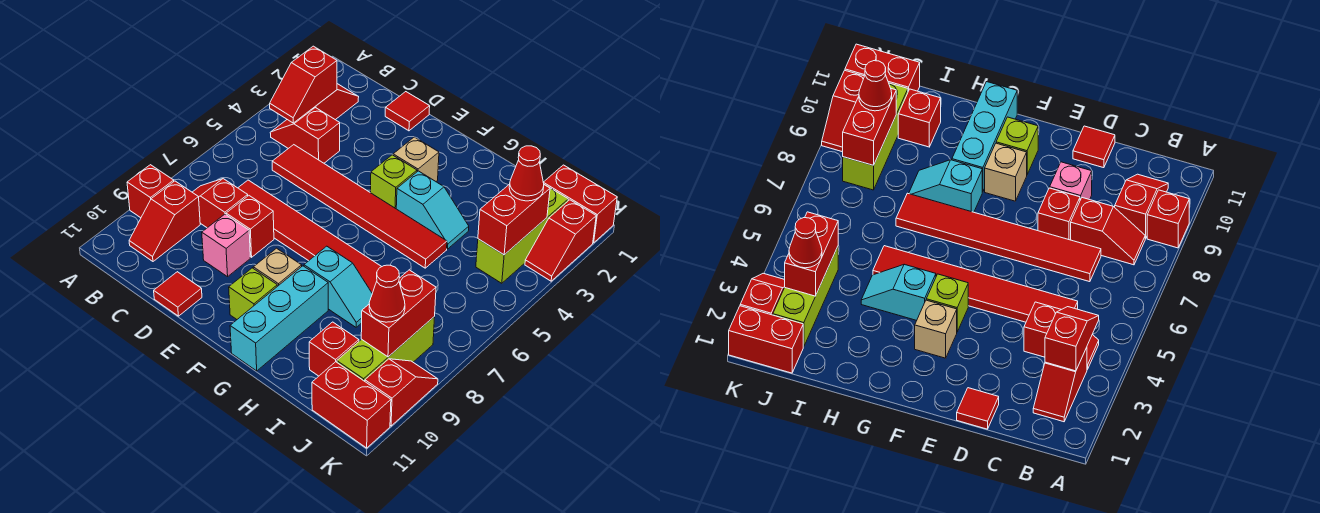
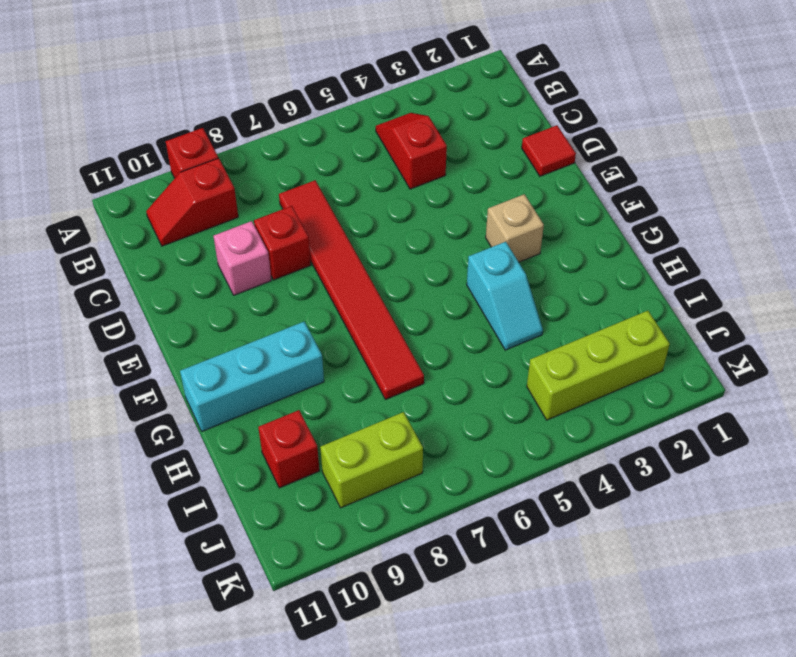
lime 1x2 brick [320,412,423,508] -> lime 1x3 brick [337,317,435,381]
none -> red 1x2 slope [314,84,359,120]
none -> red 1x2 slope [192,179,248,228]
none -> red 1x6 tile [272,145,447,268]
none -> red 1x1 tile [154,272,202,316]

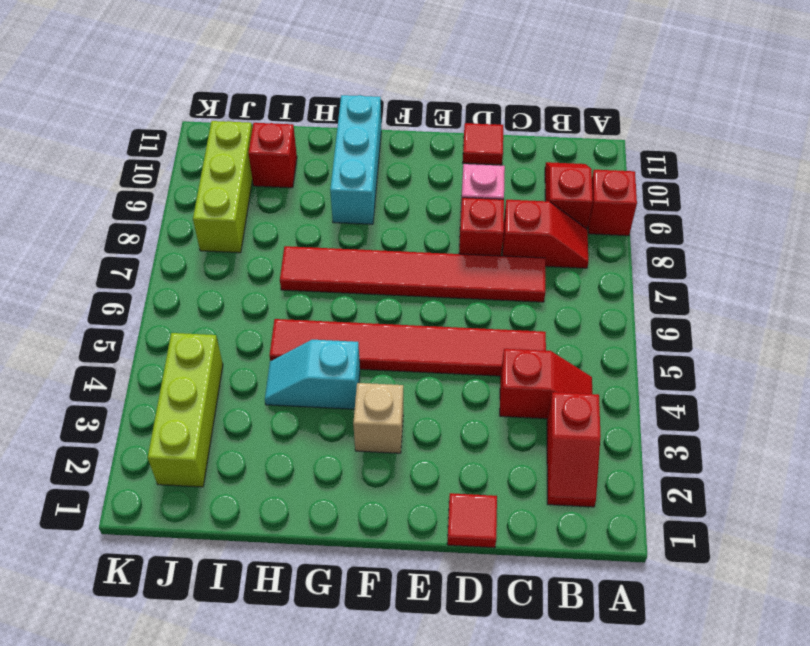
none -> lime 1x1 brick [370,155,417,209]
none -> tan 1x1 brick [253,248,302,286]
none -> lime 1x1 brick [229,268,277,319]
none -> cyan 1x2 slope [304,246,372,327]

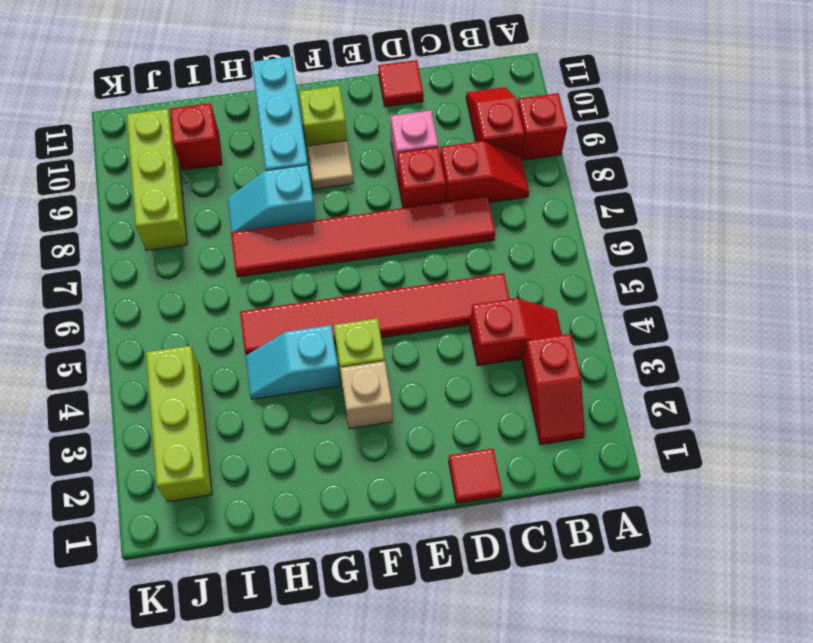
tan 1x1 tile [307,141,353,189] -> tan 1x1 brick [253,248,302,286]
none -> red 1x2 brick [543,165,617,243]
none -> red 1x2 brick [312,362,391,448]
none -> red 1x2 slope [525,200,596,281]
none -> red 1x2 slope [365,359,438,426]

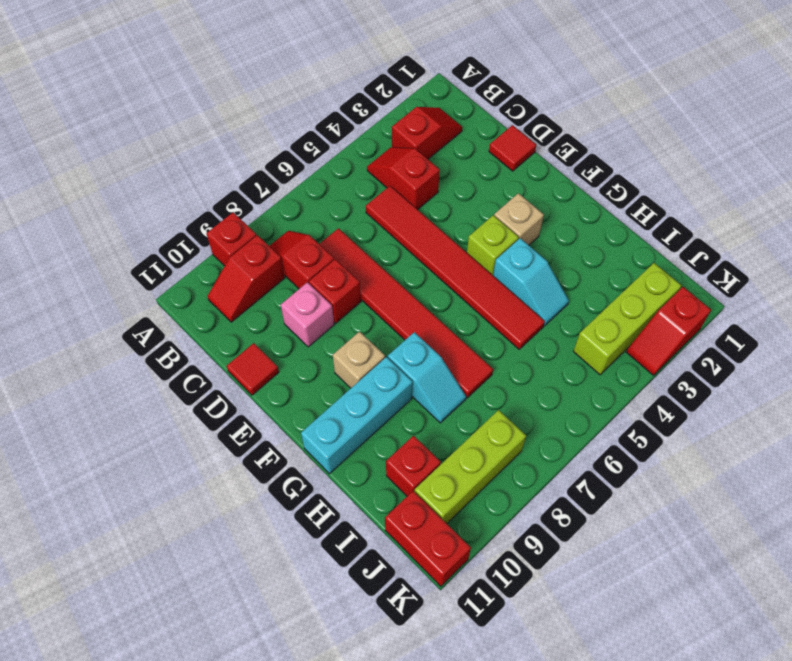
none -> lime 1x1 brick [229,268,277,319]
none -> red 1x2 brick [543,165,617,243]
none -> red 1x2 slope [365,359,438,426]
none -> red 1x2 slope [270,46,337,123]

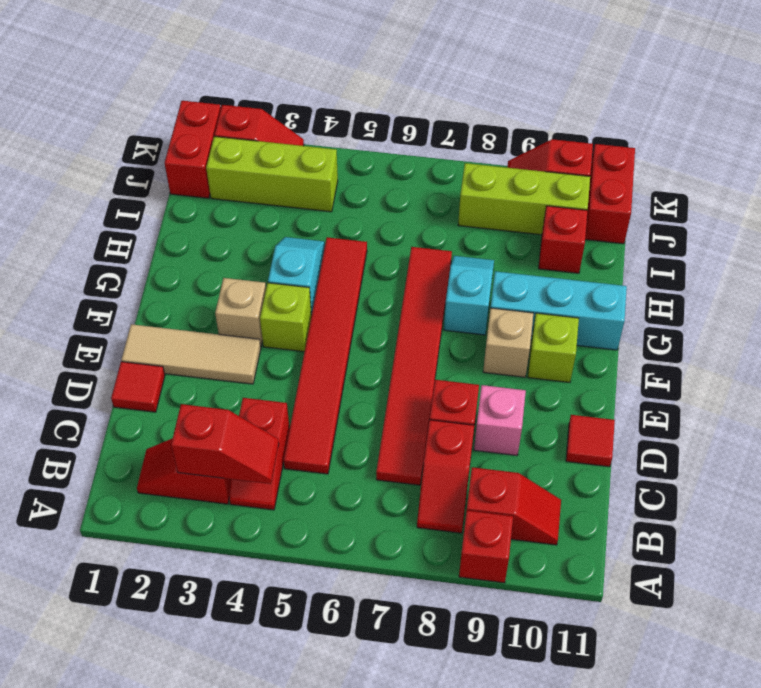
tan 1x3 tile [121,324,261,384] -> none
none -> red 1x2 brick [478,184,550,255]
none -> red 1x2 brick [361,270,436,357]
none -> red 1x1 cone [509,146,544,201]
none -> red 1x1 cone [369,265,405,322]

